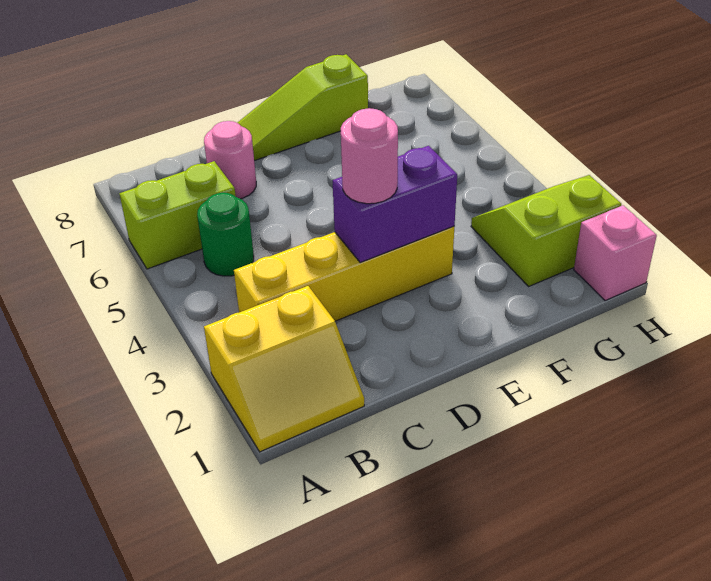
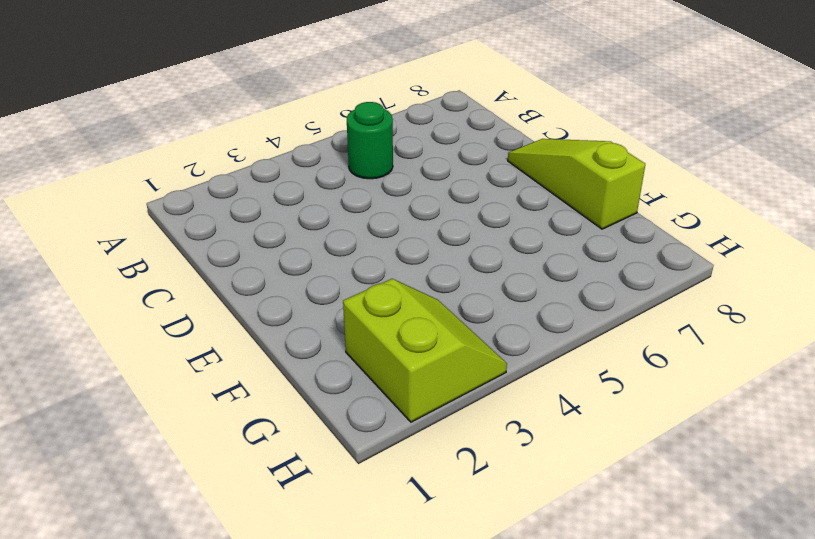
none -> yellow 2x2 slope [204,286,364,452]
none -> lime 1x2 brick [119,161,236,269]

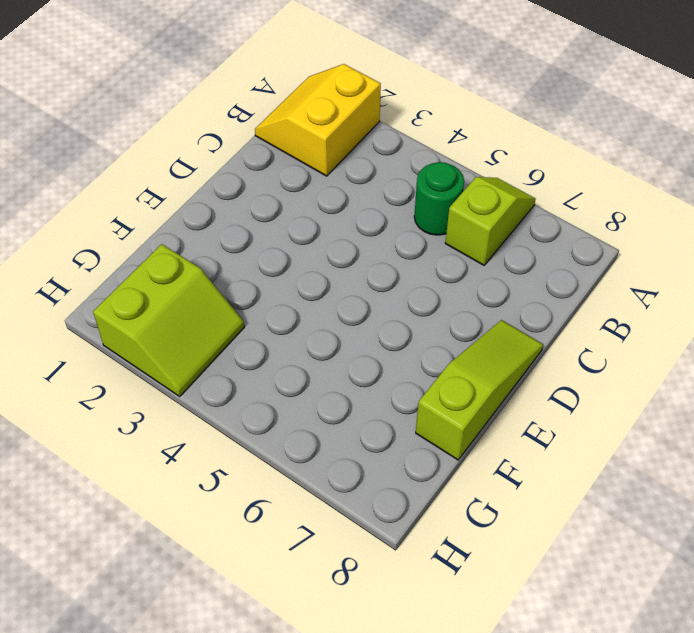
lime 1x2 slope [445,177,536,265] -> lime 1x2 brick [119,161,236,269]
none -> yellow 1x4 brick [234,226,454,321]
none -> pink 1x1 round brick [204,121,256,199]

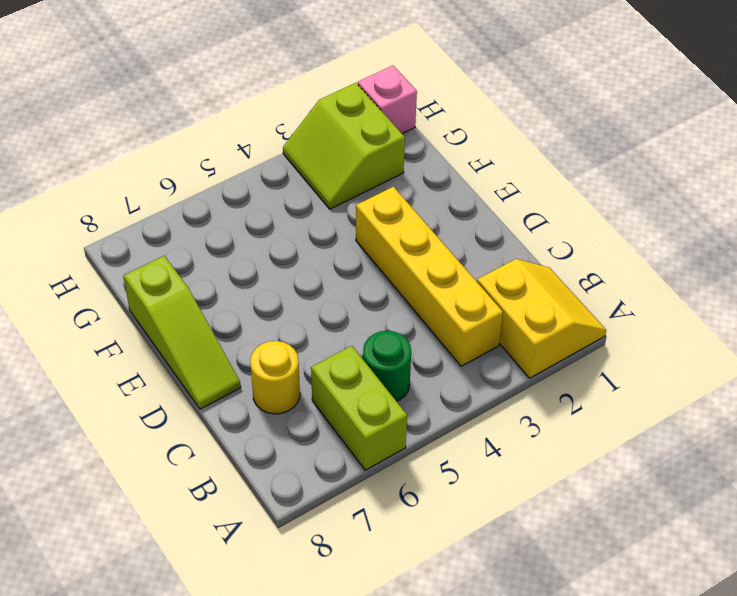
yellow 1x1 round brick [250,341,300,414] -> pink 1x1 round brick [204,121,256,199]
none -> purple 1x2 brick [332,146,457,263]
none -> pink 1x1 round brick [341,108,398,204]

